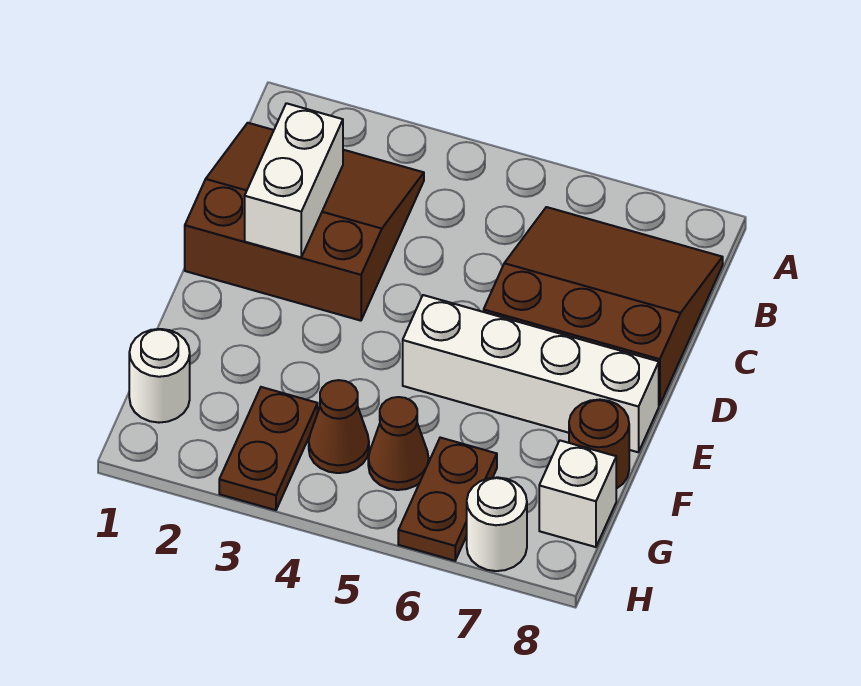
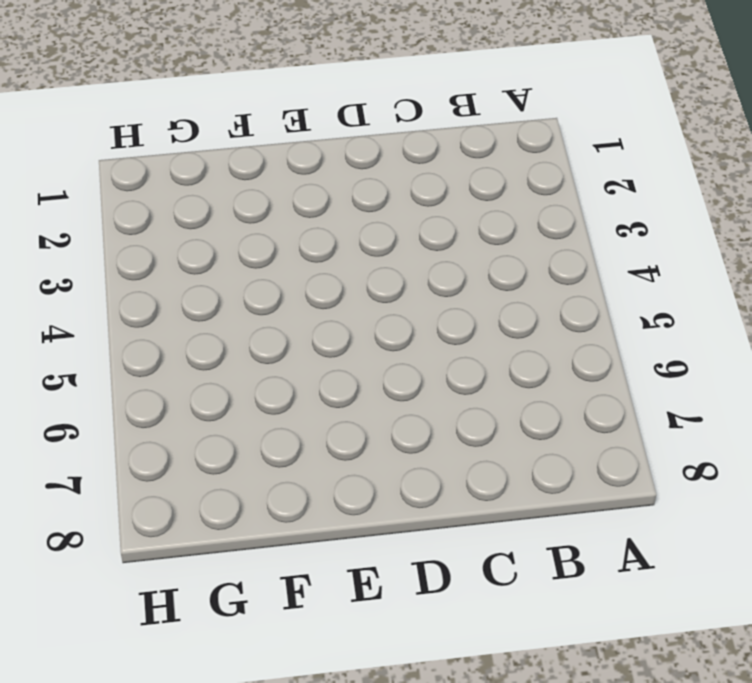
none -> brown 3x3 slope [185,123,424,321]
none -> brown 3x3 slope [484,207,723,405]
none -> white 1x4 brick [403,295,659,452]

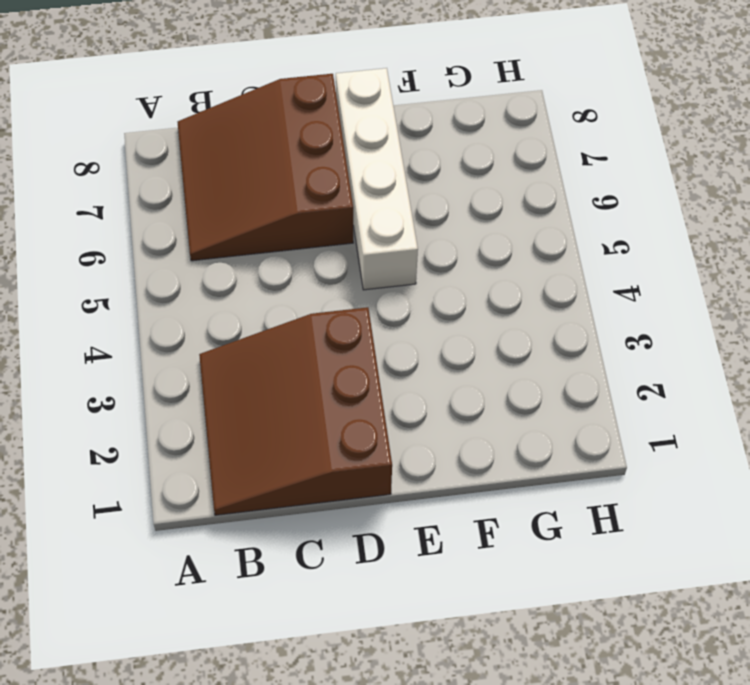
none -> brown 1x1 round brick [569,400,629,489]
none -> white 1x1 round brick [129,329,190,423]
none -> brown 1x2 plate [219,387,318,510]

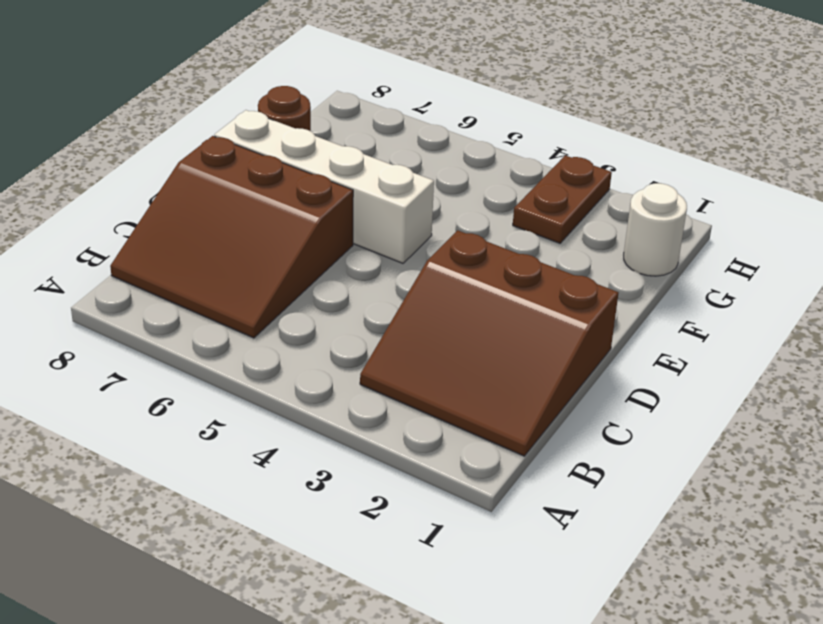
none -> brown 1x1 cone [309,380,369,473]
none -> brown 1x1 cone [368,397,429,490]
none -> brown 1x2 plate [398,438,497,561]

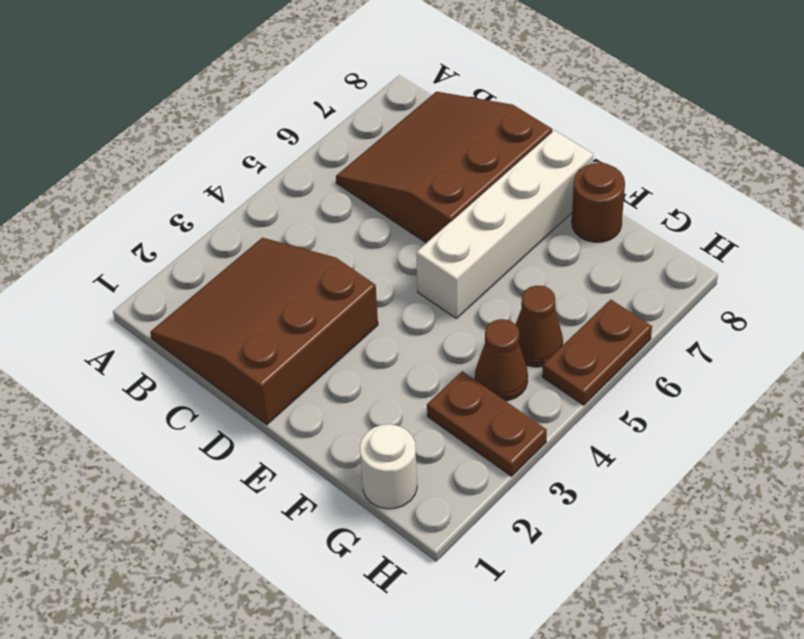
brown 1x2 plate [542,300,652,405] -> brown 1x2 plate turned to [398,438,497,561]
none -> white 1x1 brick [539,441,616,547]
none -> white 1x1 round brick [467,477,527,571]
none -> white 1x2 brick [245,103,343,257]

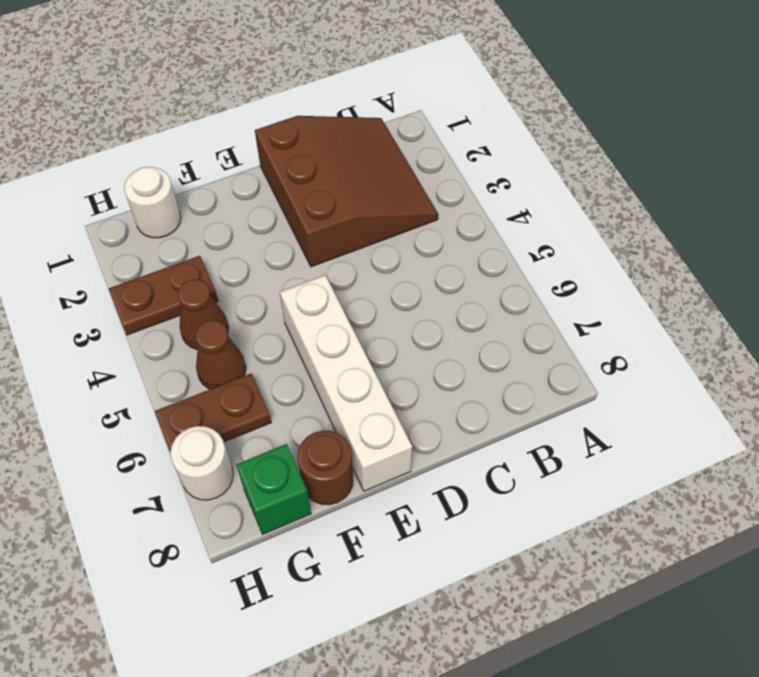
green 1x1 brick [236,444,311,534] -> white 1x1 brick [539,441,616,547]
none -> brown 3x3 slope [484,207,723,405]
none -> white 1x2 brick [245,103,343,257]

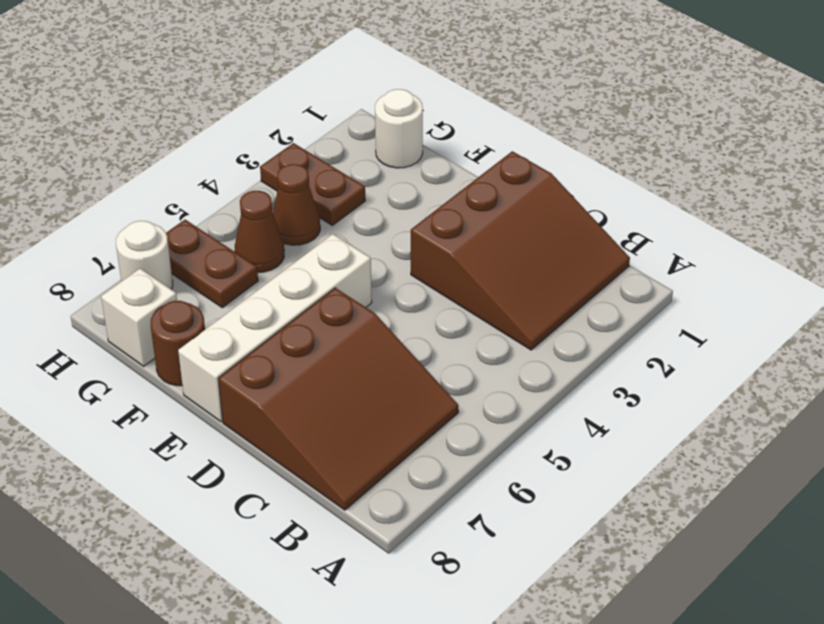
none -> white 1x2 brick [245,103,343,257]

